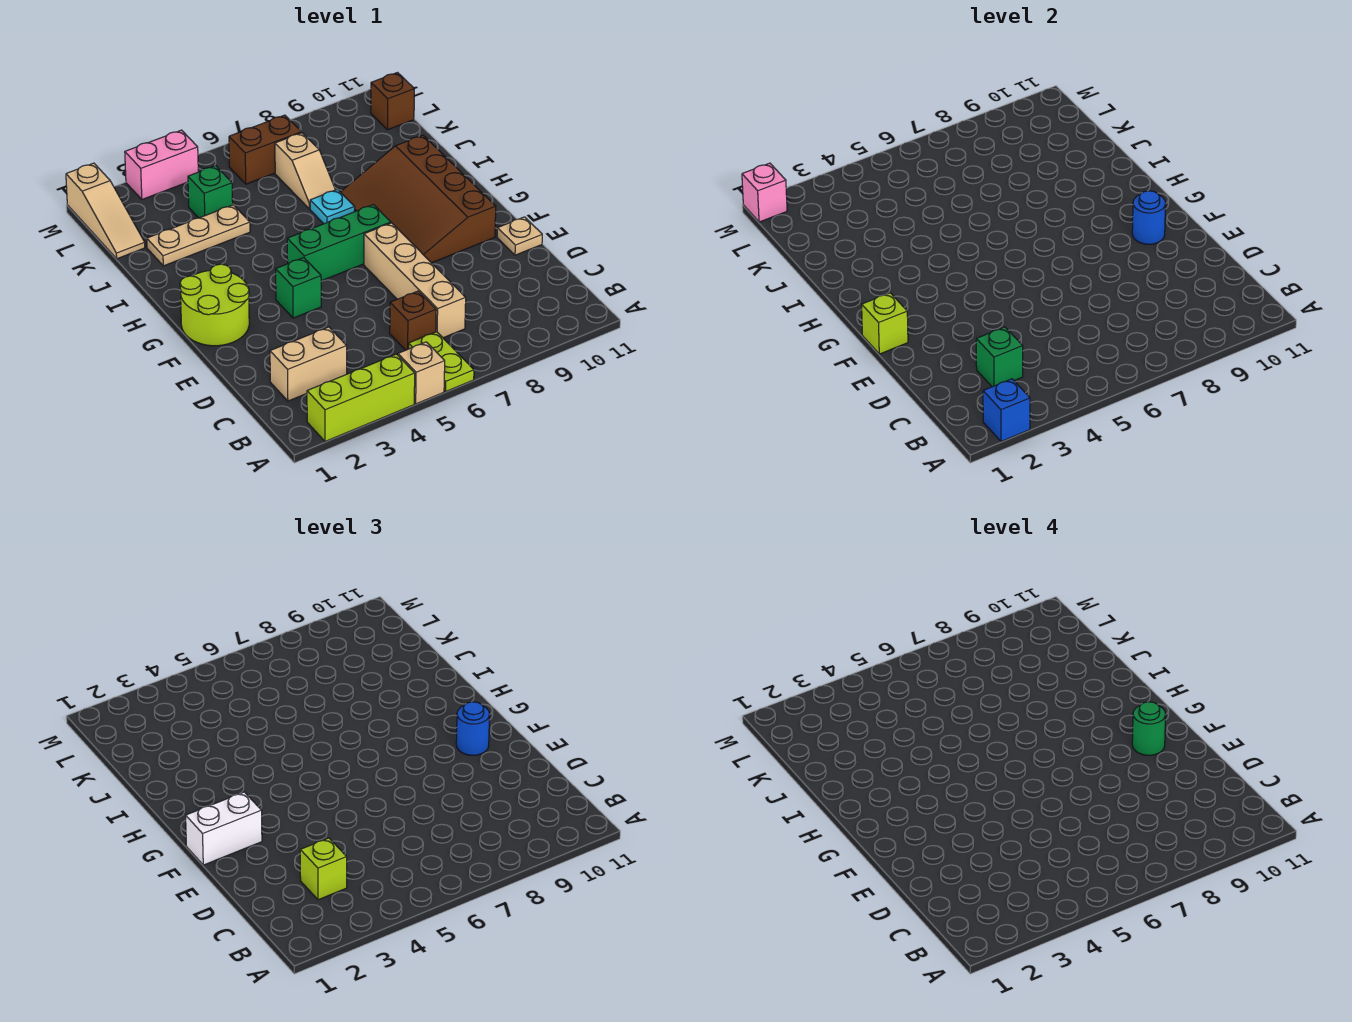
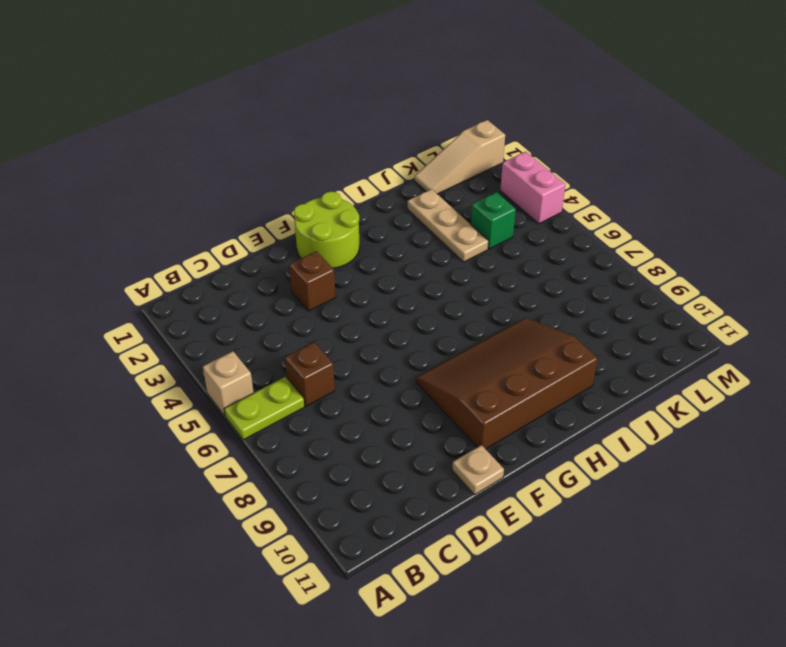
brown 1x1 brick [289,251,336,311] -> brown 1x1 brick moved to [371,73,414,130]
none -> lime 1x3 brick [307,354,415,442]
none -> tan 1x2 brick [270,327,347,401]
none -> tan 1x4 brick [364,223,466,338]

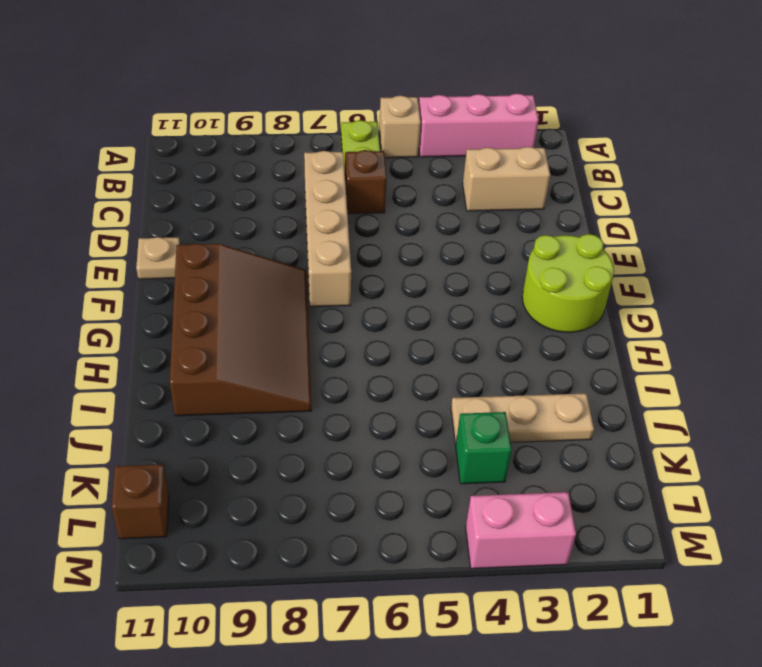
pink 1x3 brick [419,94,539,157] -> lime 1x3 brick [307,354,415,442]
none -> green 1x1 brick [276,258,321,318]
none -> green 1x3 brick [287,205,391,281]
none -> cyan 1x1 plate [310,189,355,224]

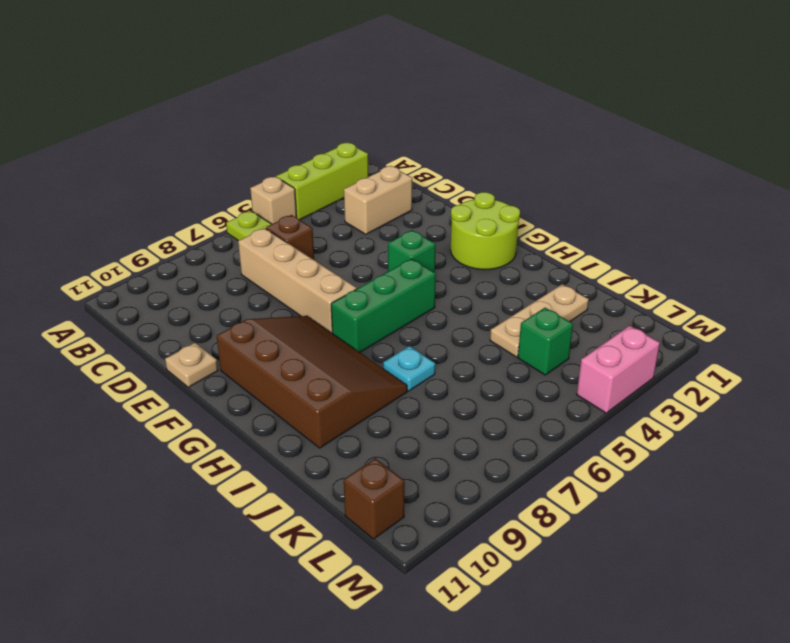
none -> tan 1x2 slope [275,133,335,209]
none -> tan 1x3 slope [66,163,145,259]
none -> brown 1x2 brick [229,115,301,184]

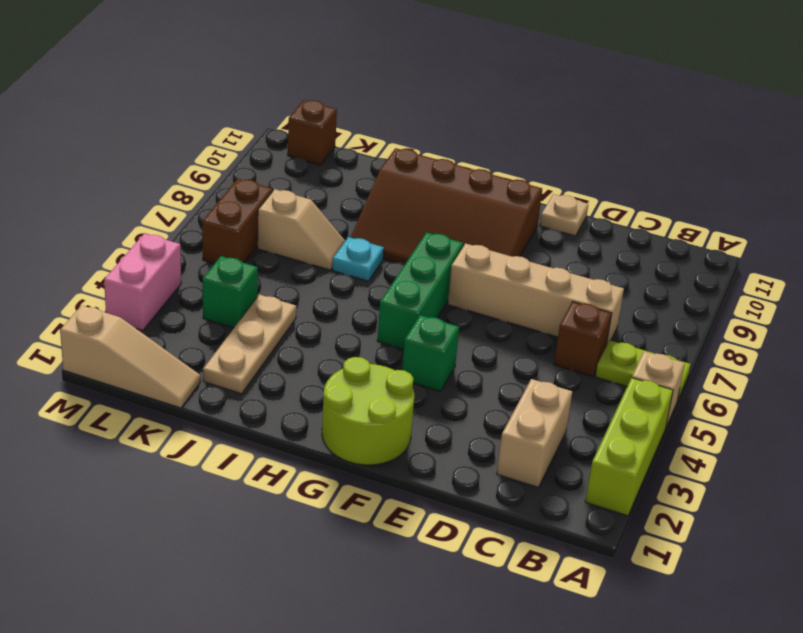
none -> blue 1x1 brick [983,379,1030,442]
none -> green 1x1 brick [976,327,1023,387]
none -> lime 1x1 brick [862,293,908,354]

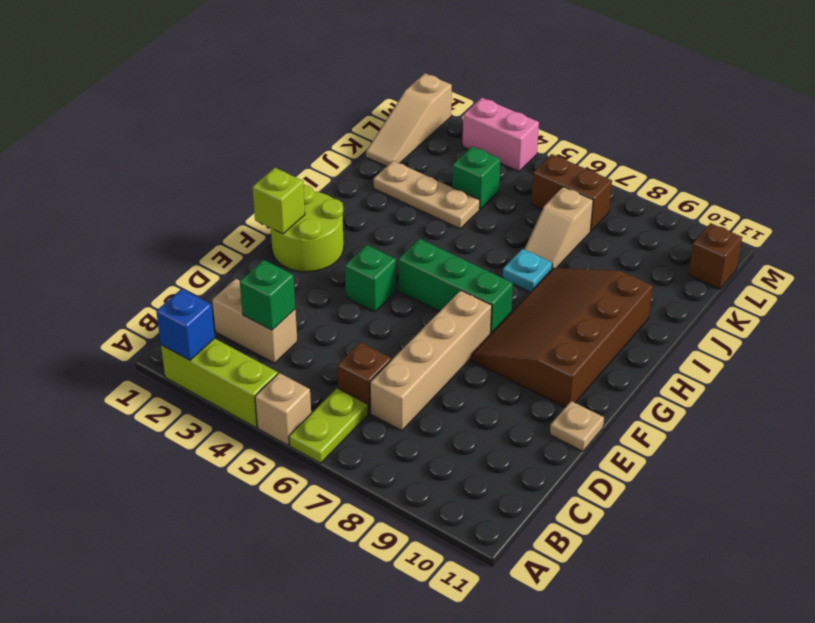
none -> blue 1x1 round brick [1132,191,1166,244]
none -> pink 1x1 brick [742,163,787,222]
none -> lime 1x1 brick [300,838,347,900]

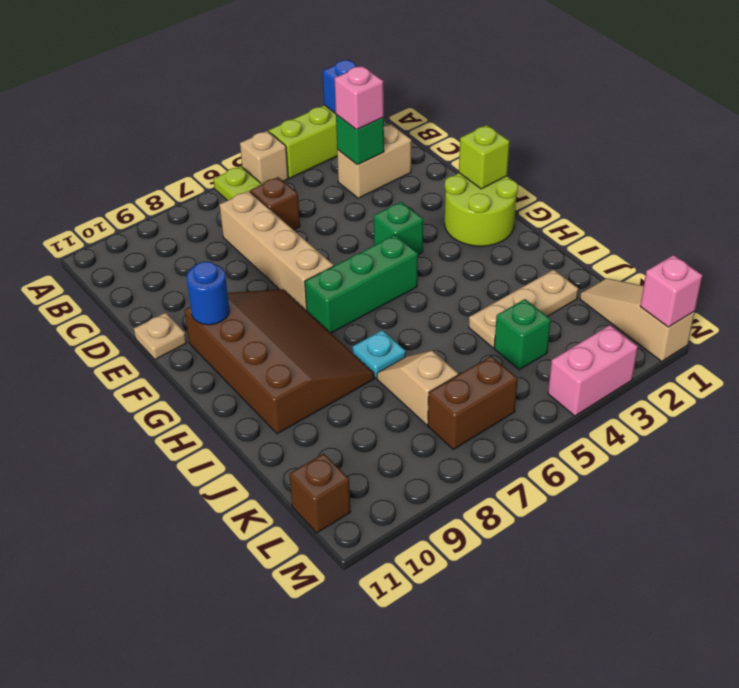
pink 1x1 brick [334,66,384,130] -> lime 1x1 brick [300,838,347,900]
none -> white 1x2 brick [186,792,262,865]
none -> blue 1x1 round brick [456,702,490,755]
none -> green 1x1 round brick [1132,702,1166,755]

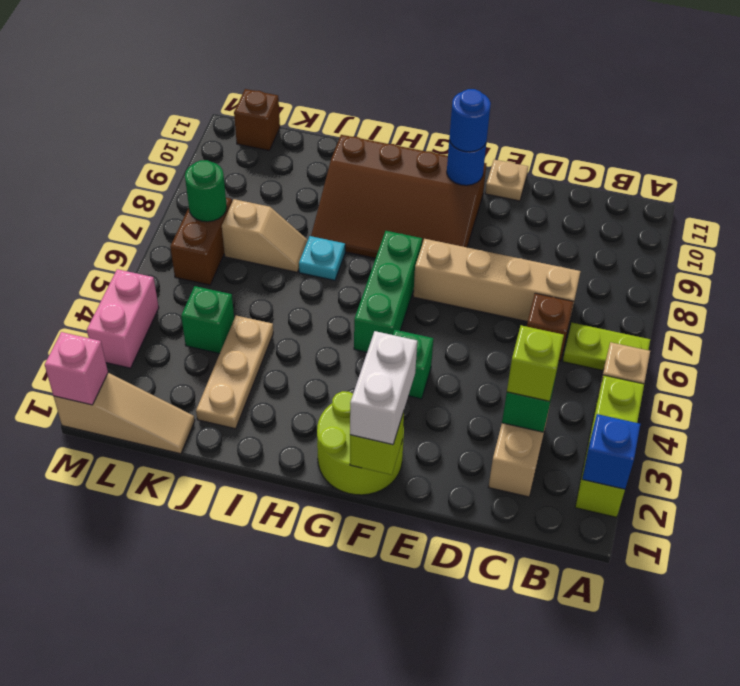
green 1x1 round brick [185,160,227,222] -> green 1x1 round brick moved to [1132,702,1166,755]

